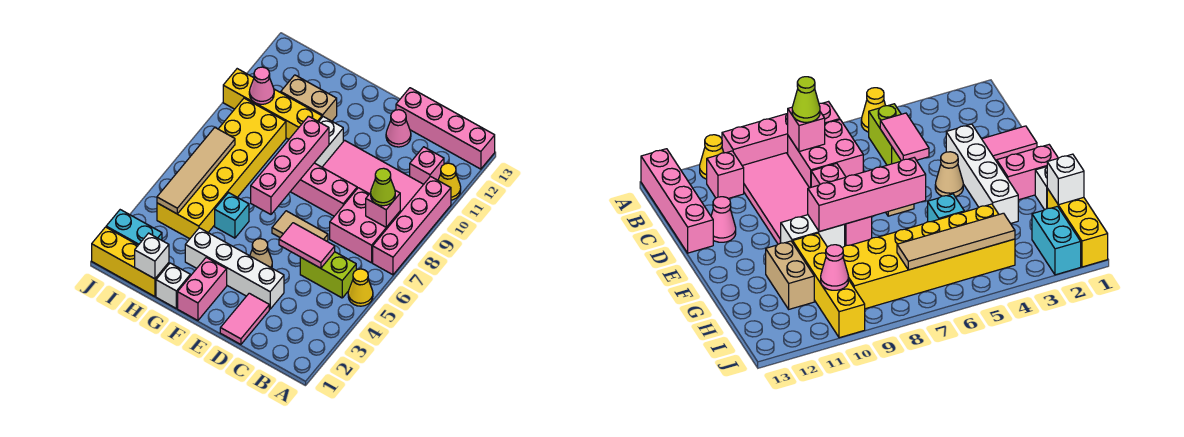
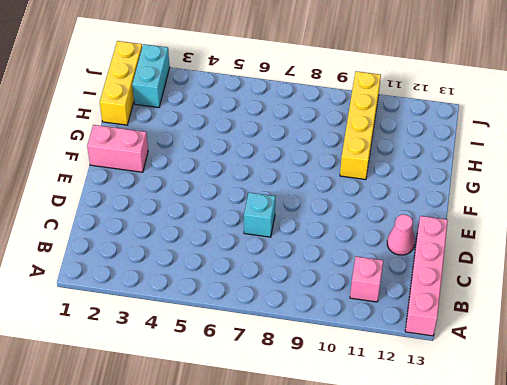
cyan 1x1 brick [244,193,275,237] -> cyan 1x1 brick moved to [215,193,249,238]
none -> yellow 1x1 cone [348,269,373,306]
none -> pink 1x4 brick [373,177,451,275]
none -> yellow 1x1 cone [438,163,461,200]
none -> lime 1x2 brick [300,252,356,298]

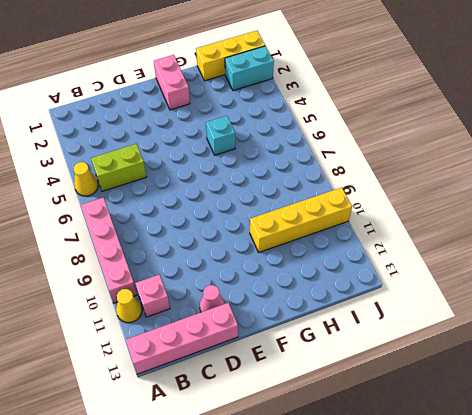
none -> pink 2x2 brick [330,188,400,263]
none -> pink 2x4 tile [322,140,424,212]
none -> pink 1x2 tile [220,293,269,344]
none -> white 1x4 brick [185,228,284,309]

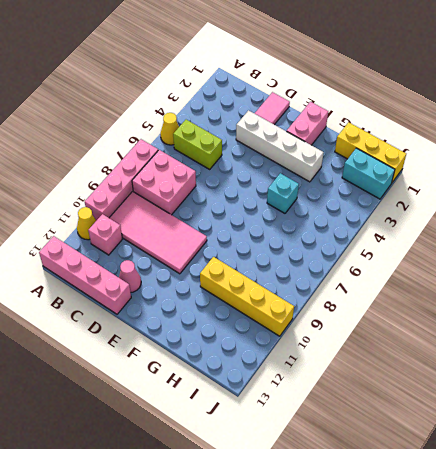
none -> tan 1x2 tile [272,211,328,241]
none -> pink 1x3 brick [290,163,357,216]
none -> tan 1x1 cone [250,239,272,268]
none -> white 1x2 brick [315,117,343,167]

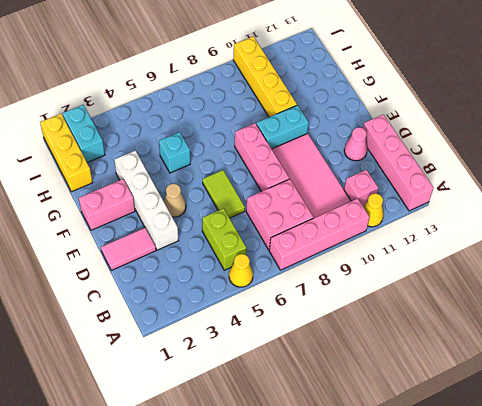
lime 1x2 tile [203,170,245,218] -> tan 1x2 tile [272,211,328,241]
cyan 1x2 brick [256,105,309,149] -> white 1x2 brick [315,117,343,167]
none -> white 1x1 brick [156,263,190,308]
none -> tan 1x2 brick [281,75,337,121]
none -> yellow 2x6 brick [157,98,286,239]
none -> pink 1x1 brick [366,190,400,227]

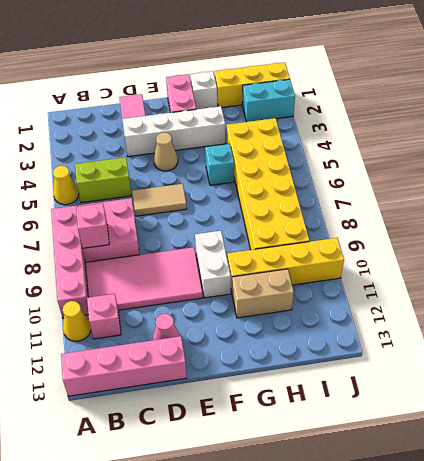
none -> pink 1x3 brick [290,163,357,216]
none -> pink 1x2 tile [279,223,335,268]
none -> pink 1x4 brick [251,116,329,214]
none -> white 1x1 brick [135,233,169,279]

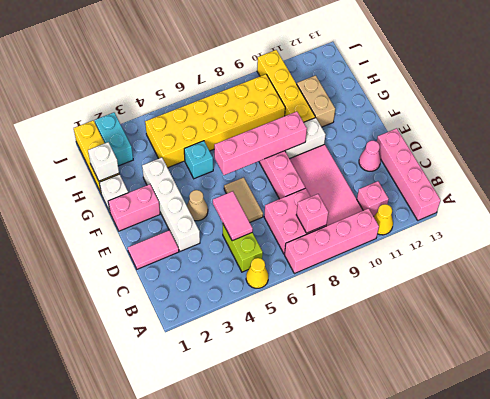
none -> tan 1x4 tile [157,128,235,214]
none -> pink 1x1 cone [249,67,274,104]
none -> lime 1x1 cone [371,168,395,206]

